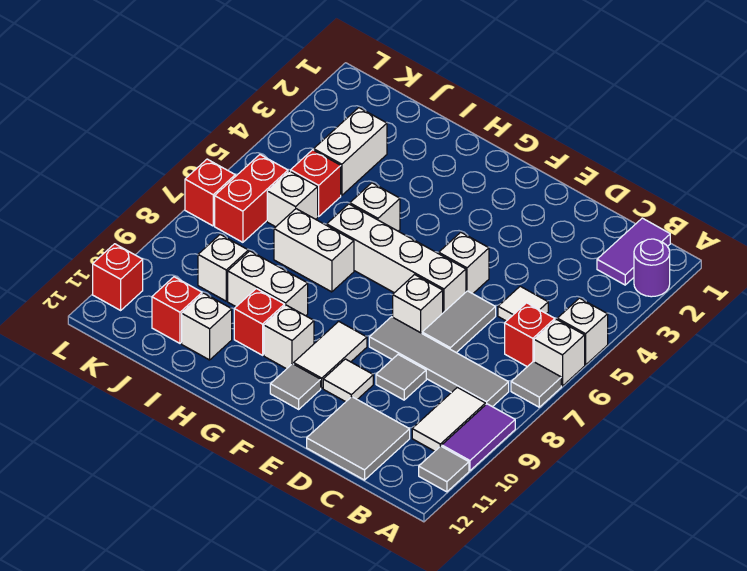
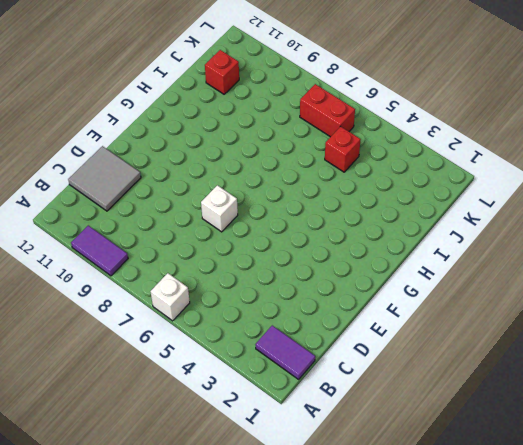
none -> purple 1x1 round brick [634,239,670,297]
none -> white 1x1 brick [557,298,608,365]
none -> grey 1x1 tile [511,362,561,407]
none -> grey 1x1 tile [419,446,469,492]

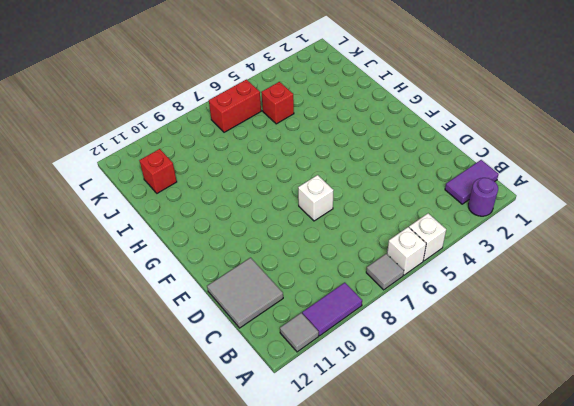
none -> red 1x1 brick [505,303,555,367]
none -> grey 1x4 tile [369,317,509,407]
none -> white 1x2 tile [412,387,486,451]
none -> white 1x1 tile [498,286,548,321]

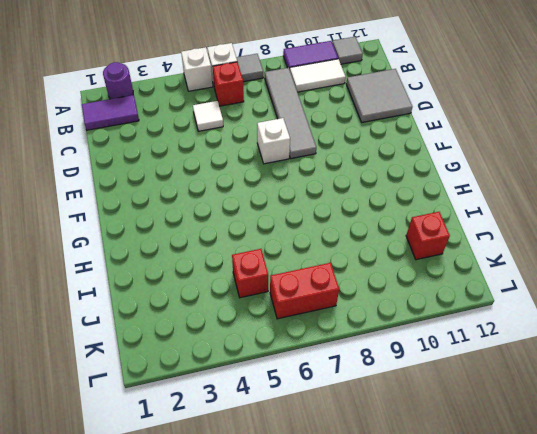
none -> grey 1x2 tile [422,291,496,353]
none -> grey 1x1 tile [376,355,426,400]
none -> white 1x1 brick [439,232,489,294]
none -> white 1x4 brick [327,204,466,313]

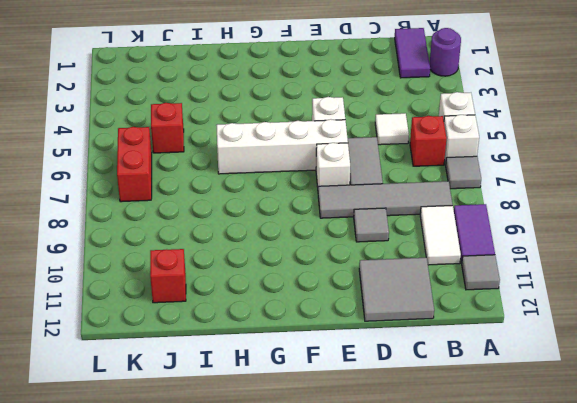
none -> white 1x1 tile [323,359,373,402]
none -> white 1x2 tile [294,321,367,388]
none -> grey 1x1 tile [270,364,321,409]
none -> white 1x1 brick [264,305,314,369]

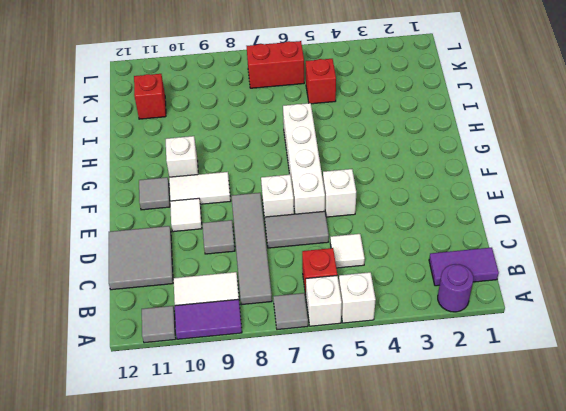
none -> white 1x1 brick [350,183,400,231]
none -> white 1x2 brick [274,209,354,292]
none -> white 1x2 brick [228,251,308,316]
none -> red 1x1 brick [234,289,285,355]

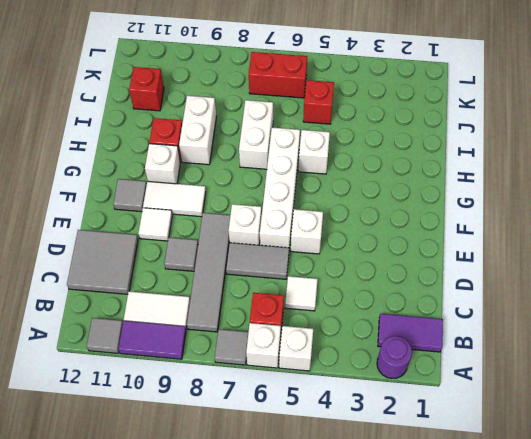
none -> white 1x1 brick [182,293,232,360]
none -> white 1x2 brick [314,108,387,195]
none -> white 1x1 brick [267,171,318,227]
none -> white 1x1 brick [198,235,248,301]

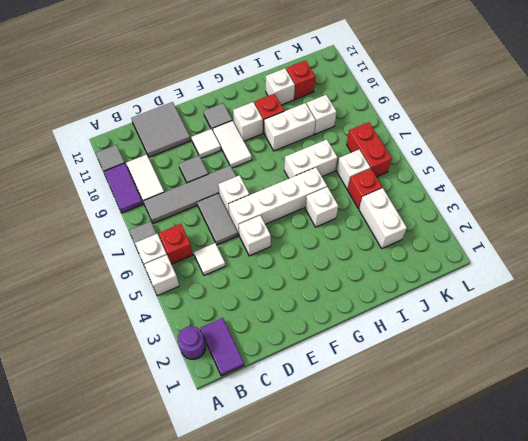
none -> red 1x1 brick [185,159,235,226]
none -> red 1x1 brick [93,244,143,310]

